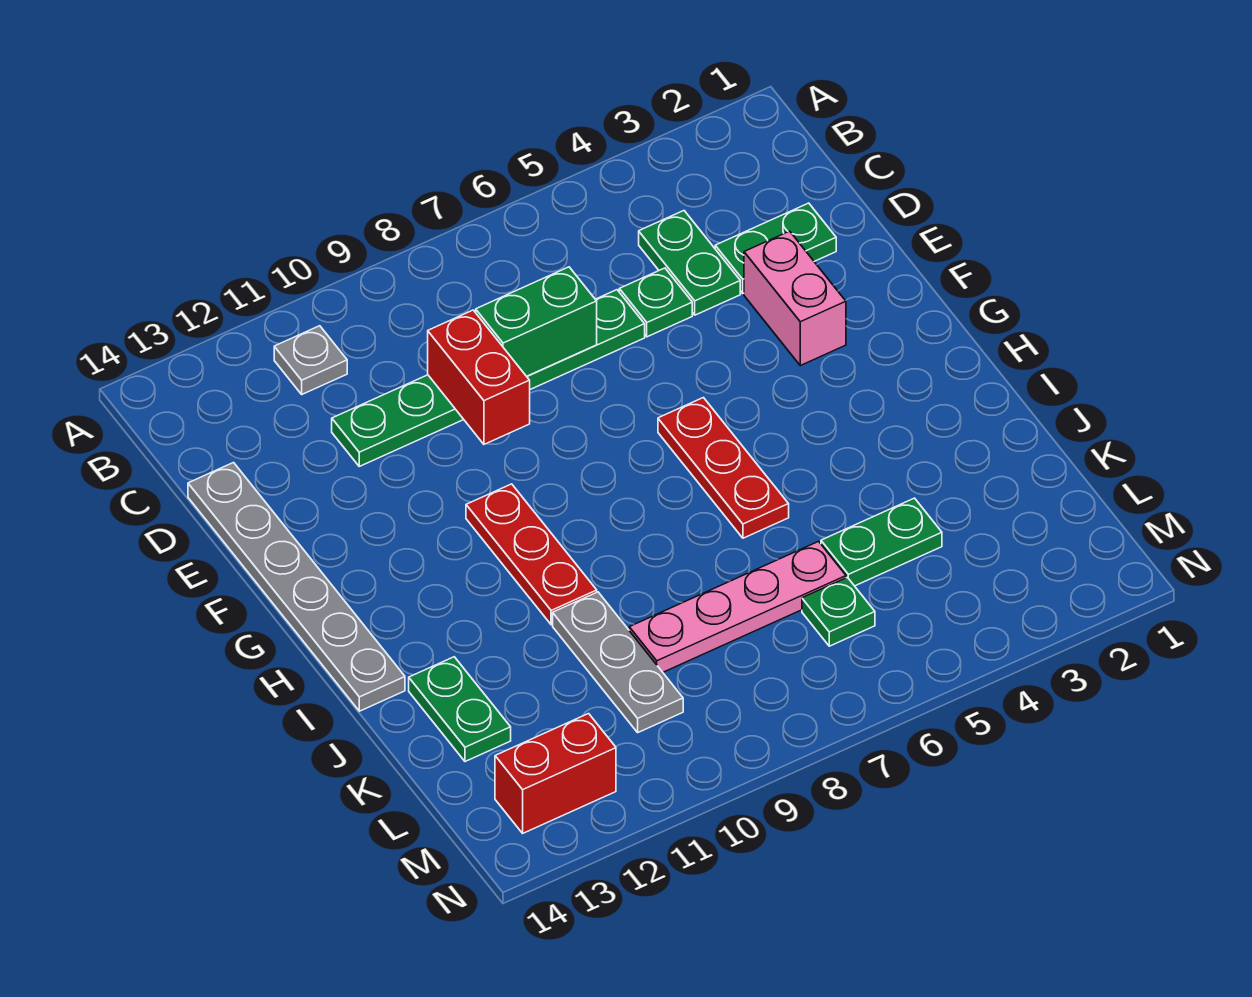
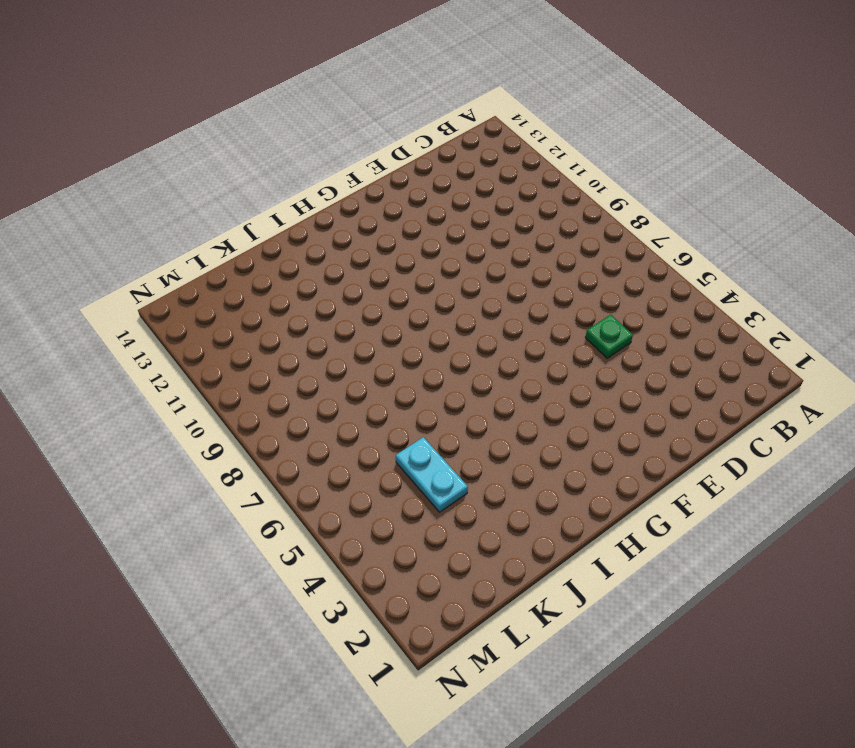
cyan 1x2 plate [396,437,468,512] -> green 1x2 plate [821,498,942,586]
none -> grey 1x1 plate [274,326,347,394]
none -> green 1x2 plate [639,211,740,315]
none -> green 1x2 plate [715,203,836,293]

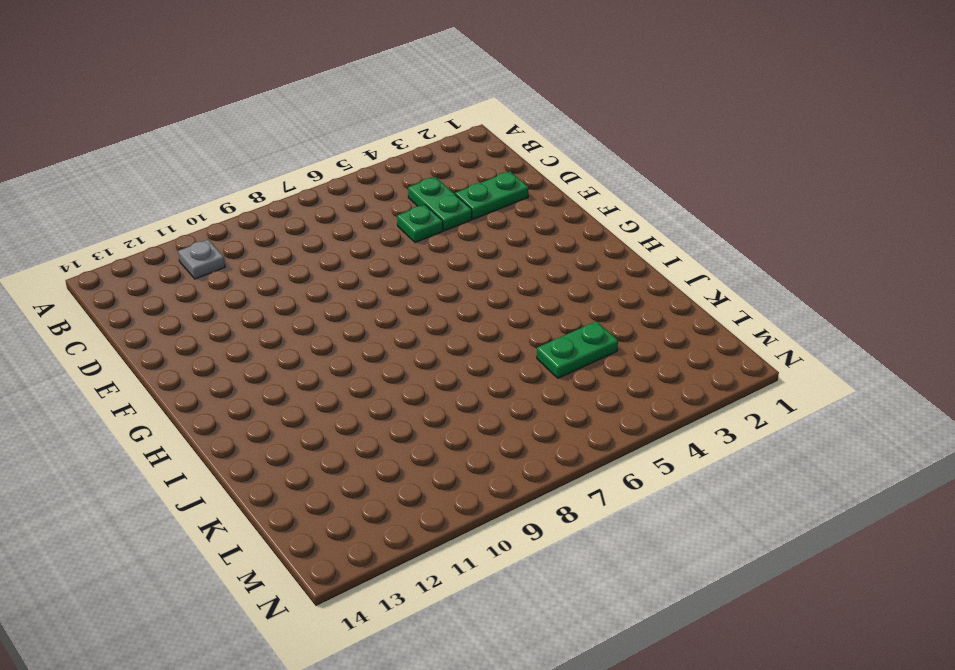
none -> green 1x6 plate [332,290,645,466]
none -> grey 1x6 plate [188,463,405,711]
none -> pink 1x2 brick [744,231,846,366]

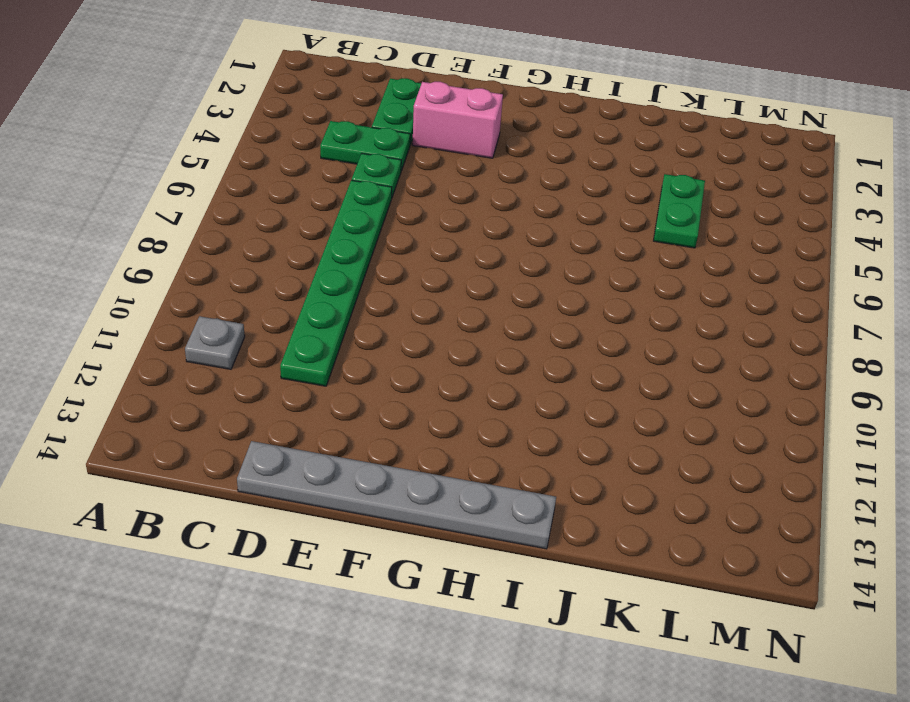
none -> red 1x3 plate [658,398,789,538]
none -> red 1x3 plate [466,484,597,625]
none -> grey 1x3 plate [553,592,683,732]

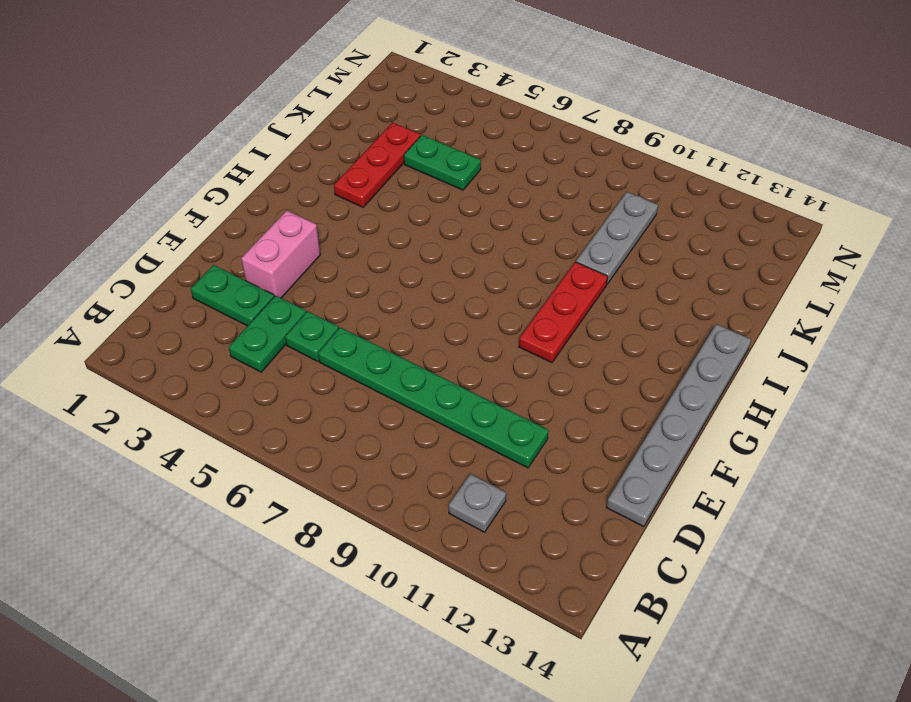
red 1x3 plate [334,123,420,207] -> red 1x3 plate moved to [658,398,789,538]
none -> green 1x2 plate [409,657,511,762]
none -> pink 1x4 plate [629,541,846,672]
none -> green 1x1 plate [802,577,875,646]

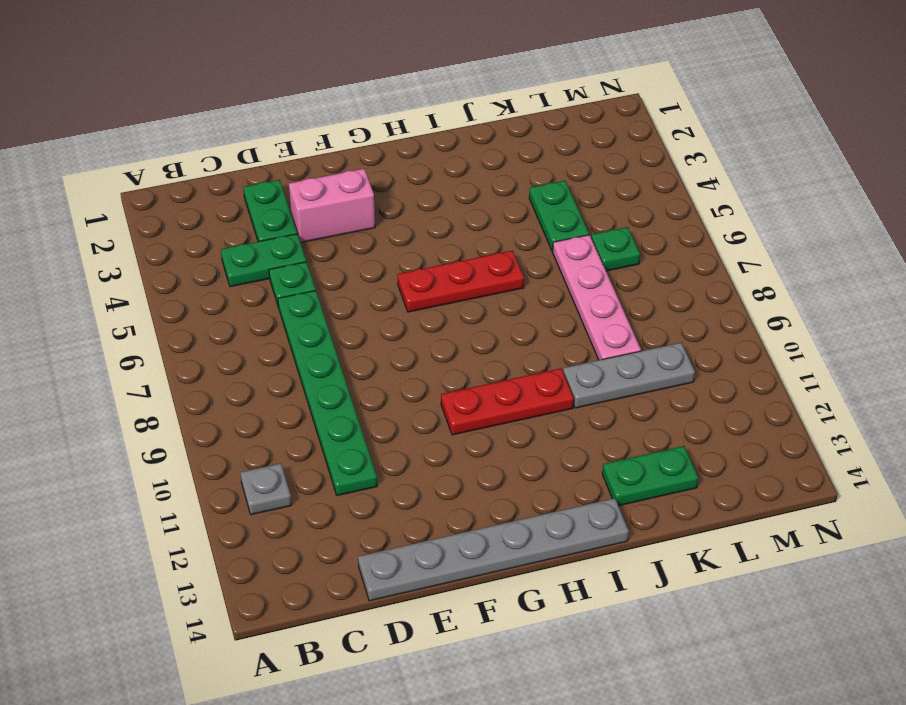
none -> red 1x2 brick [495,714,616,833]
none -> green 1x2 brick [476,267,597,376]
none -> red 1x2 brick [428,310,530,444]

